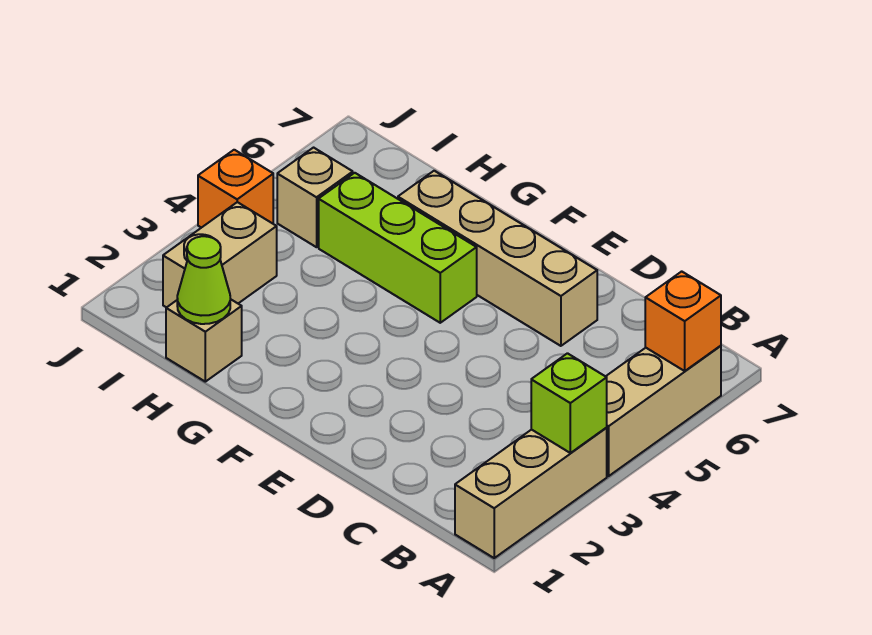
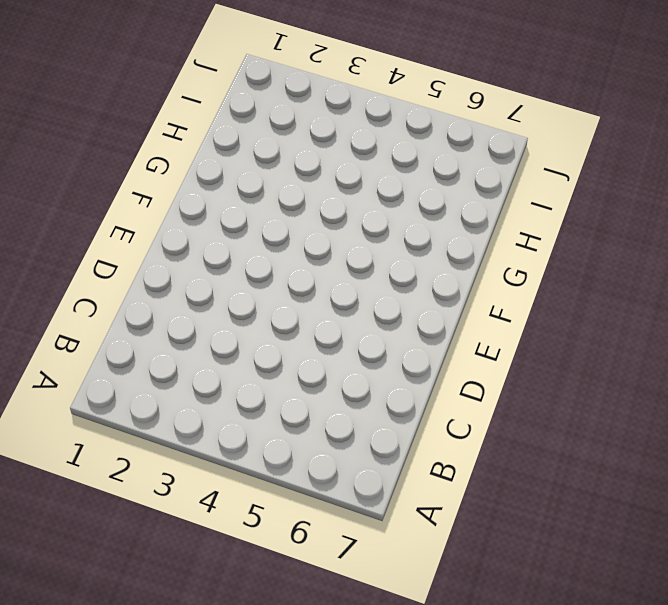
none -> tan 1x3 brick [455,428,607,558]
none -> tan 1x3 brick [606,346,721,476]

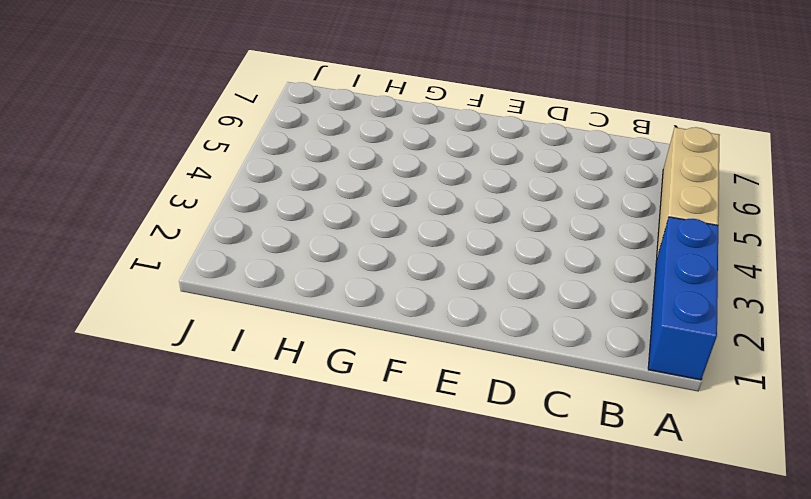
blue 1x3 brick [648,217,718,380] -> tan 1x3 brick [455,428,607,558]
none -> tan 1x4 brick [398,171,597,346]
none -> lime 1x3 brick [319,173,477,323]

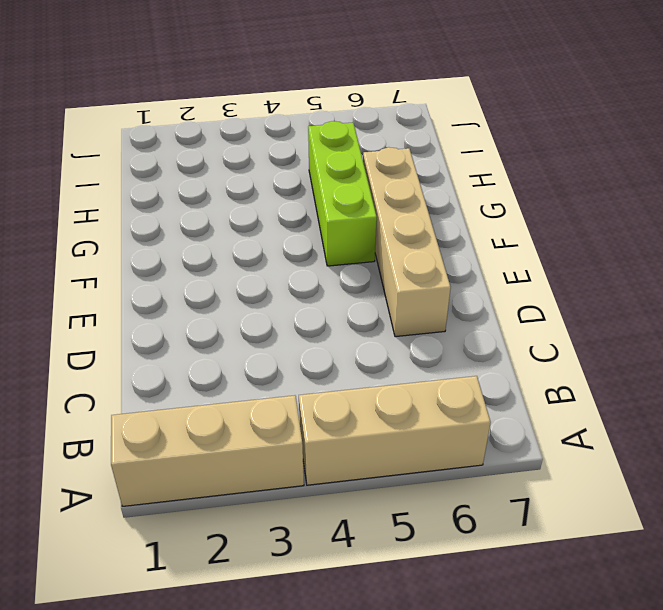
none -> tan 1x1 brick [166,299,242,382]
none -> tan 1x2 brick [163,202,277,308]

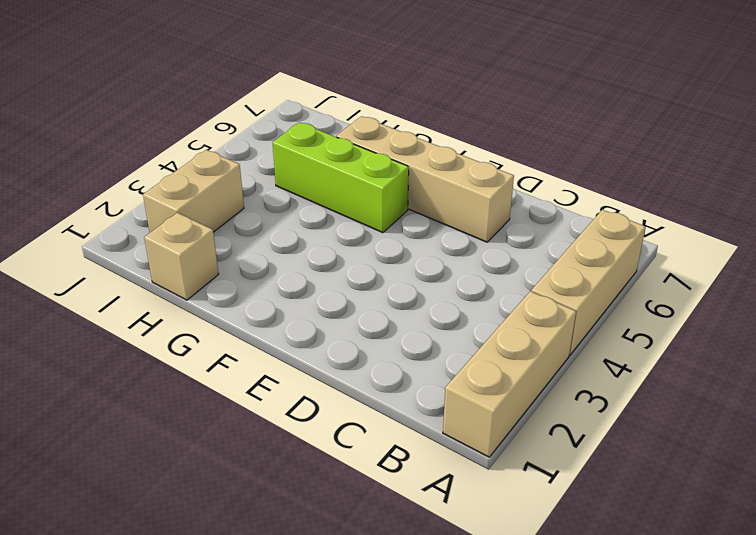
none -> tan 1x1 brick [277,148,353,247]
none -> orange 1x1 brick [198,150,273,228]

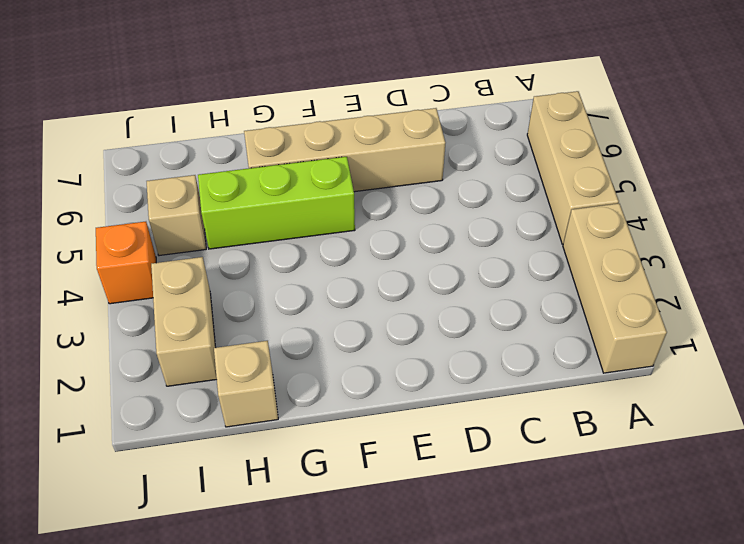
none -> lime 1x1 brick [531,353,607,453]
none -> orange 1x1 brick [645,271,721,371]

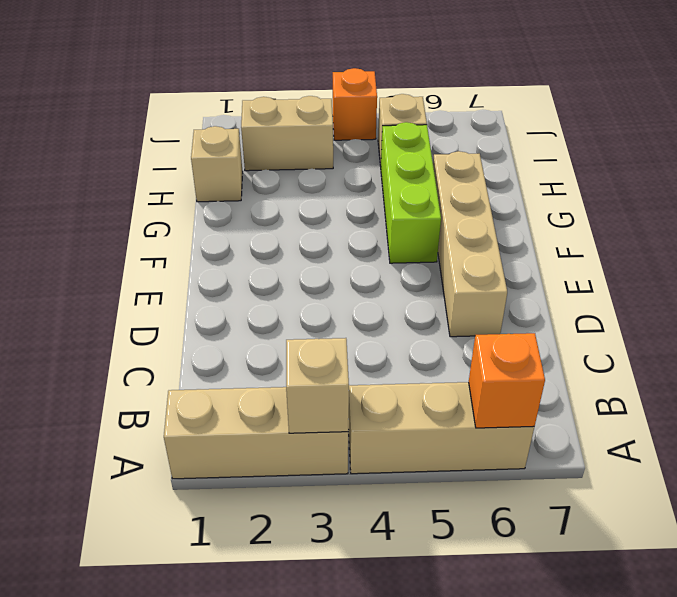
tan 1x1 brick [286,338,349,433] -> lime 1x1 brick [531,353,607,453]
none -> lime 1x1 cone [177,236,230,324]

